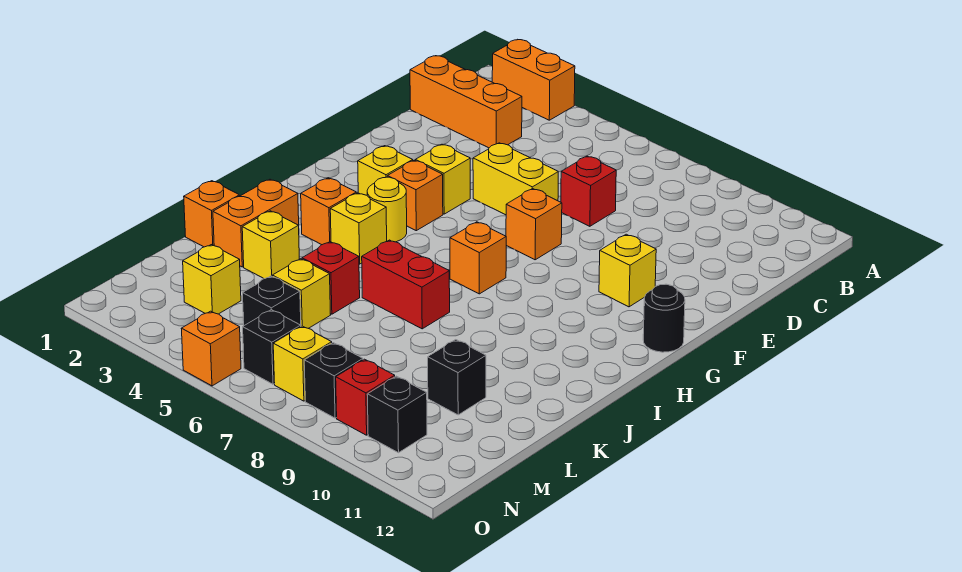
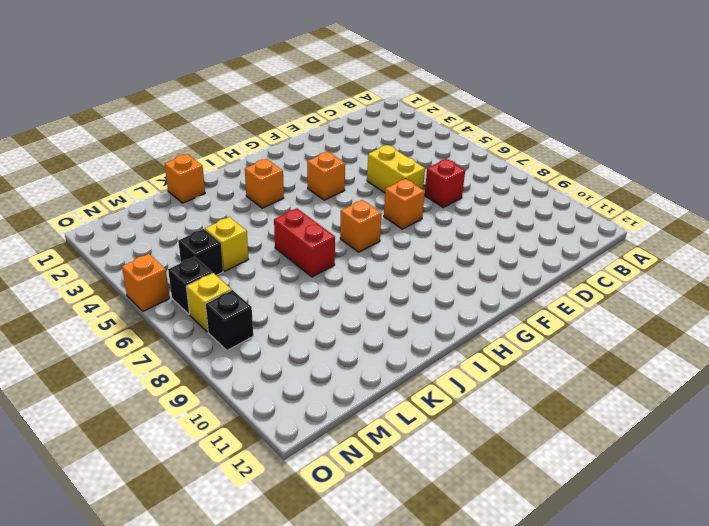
none -> orange 1x2 brick [492,40,575,120]
none -> orange 1x3 brick [410,56,522,148]
none -> yellow 1x1 brick [415,144,470,214]

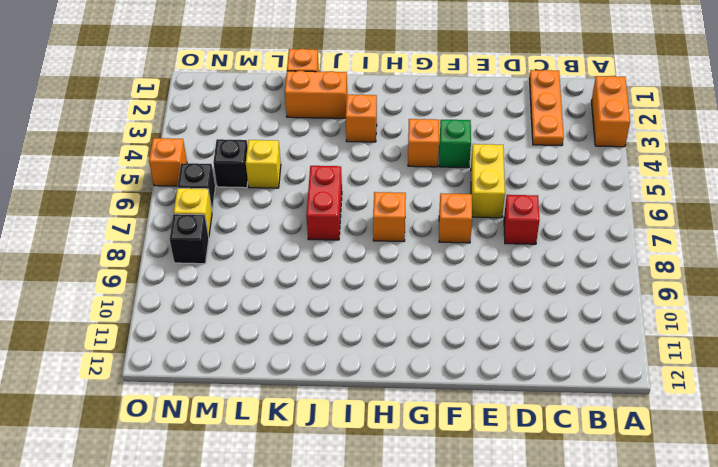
orange 1x3 plate [529,70,564,146] -> orange 1x3 brick [410,56,522,148]
green 1x1 brick [439,120,471,168] -> yellow 1x1 brick [415,144,470,214]
none -> yellow 1x1 brick [599,234,656,307]
none -> yellow 1x1 brick [358,146,413,195]
none -> black 1x1 round brick [643,284,685,352]

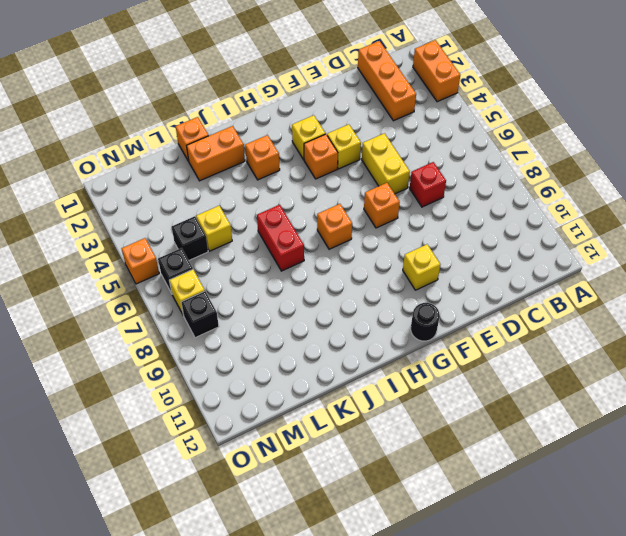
none -> yellow 1x1 round brick [367,177,407,242]
none -> yellow 1x1 brick [330,193,387,264]
none -> yellow 1x1 brick [242,211,299,279]

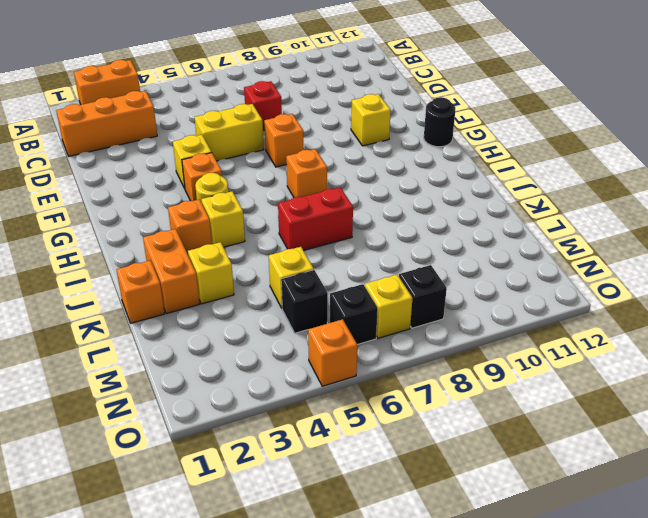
none -> yellow 1x1 brick [358,146,413,195]
none -> red 1x1 brick [302,242,360,314]
none -> black 1x1 brick [428,340,486,415]

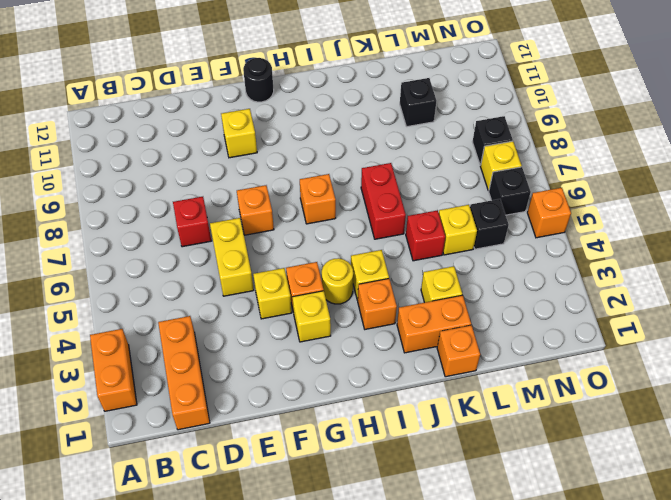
none -> yellow 1x1 brick [183,245,241,314]
none -> red 1x1 brick [336,359,395,435]
none -> black 1x1 brick [367,376,427,453]

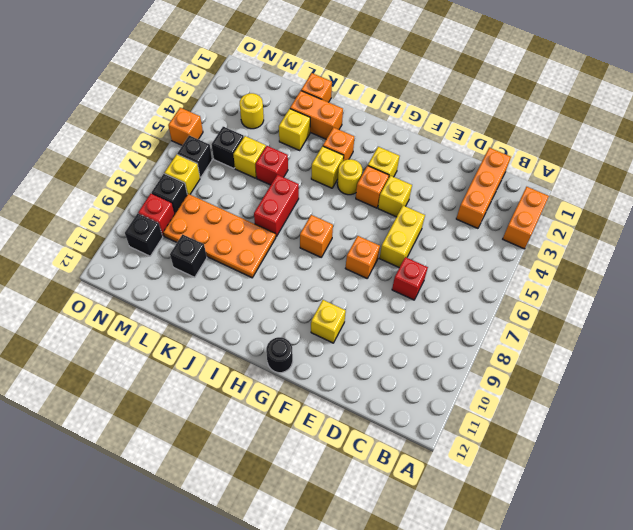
orange 2x4 plate [163,194,276,278] -> none
yellow 1x1 round brick [240,93,264,129] -> yellow 1x1 brick [183,245,241,314]

